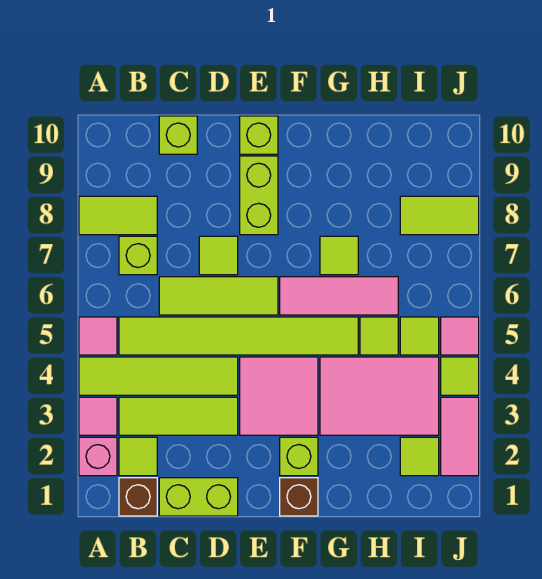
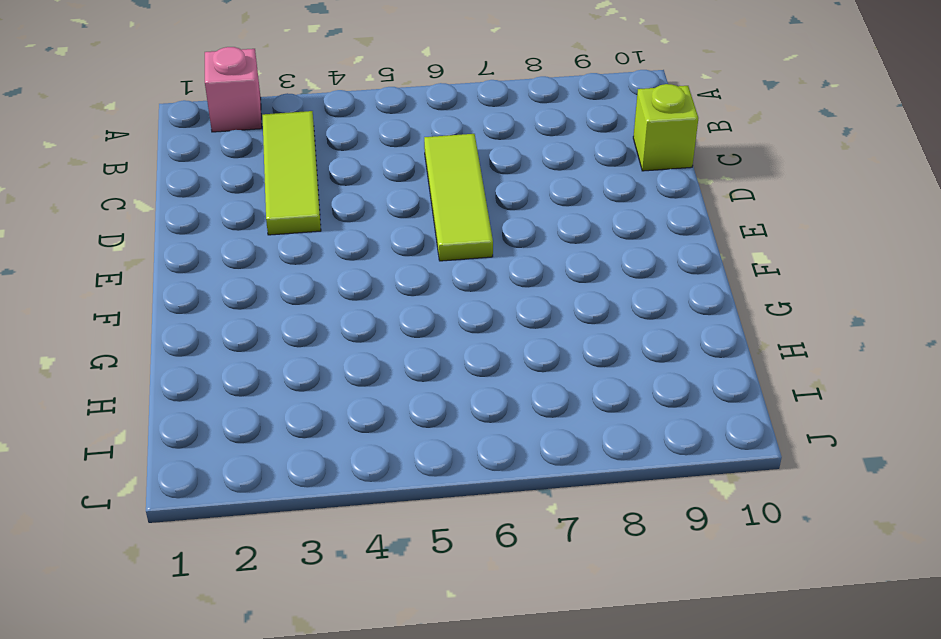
none -> pink 1x1 tile [79,397,117,435]
none -> lime 1x4 tile [79,357,238,395]
none -> pink 1x1 tile [79,317,117,355]

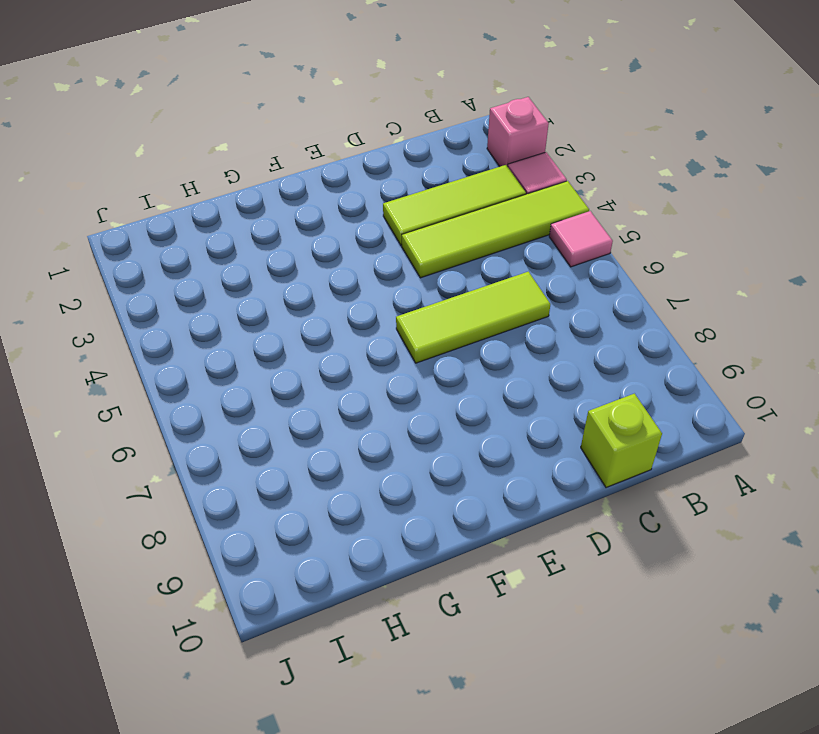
none -> lime 1x2 tile [79,196,157,235]
none -> brown 1x1 brick [119,478,157,516]
none -> lime 1x1 tile [119,437,157,476]

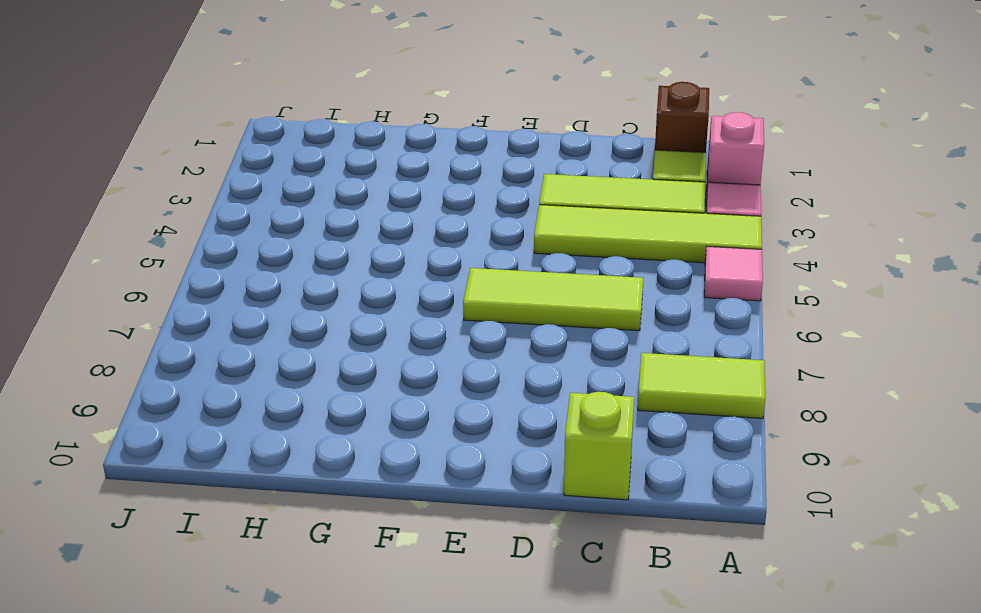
none -> lime 1x6 tile [119,317,358,355]
none -> lime 1x1 brick [119,236,157,275]
none -> lime 1x2 brick [159,478,238,516]

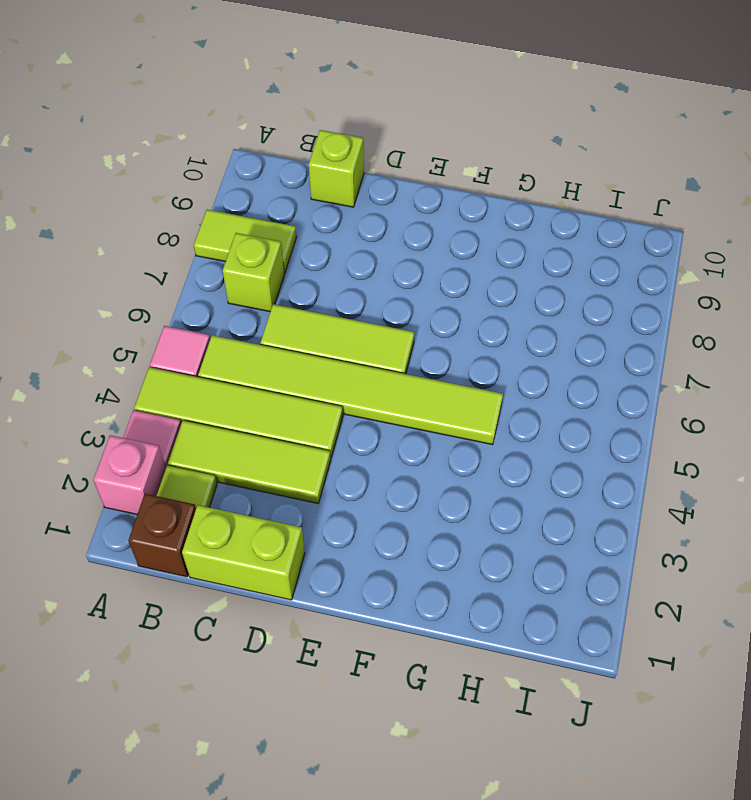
none -> lime 1x1 tile [199,236,238,275]
none -> pink 2x2 tile [240,357,318,435]
none -> lime 1x2 brick [240,156,278,235]

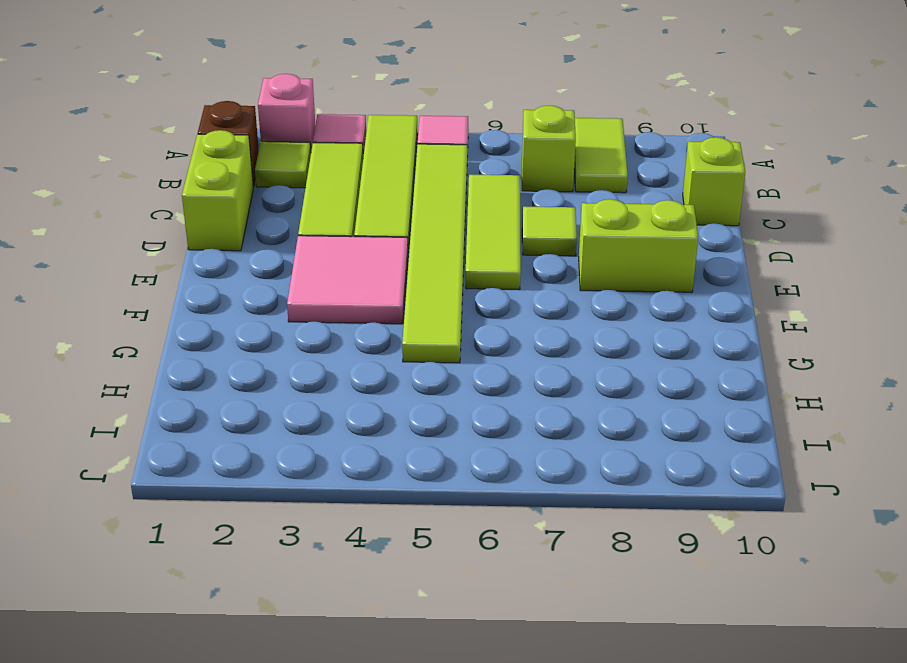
none -> lime 1x1 brick [240,116,278,154]
none -> brown 1x1 brick [280,478,318,516]
none -> lime 1x1 brick [280,437,318,476]

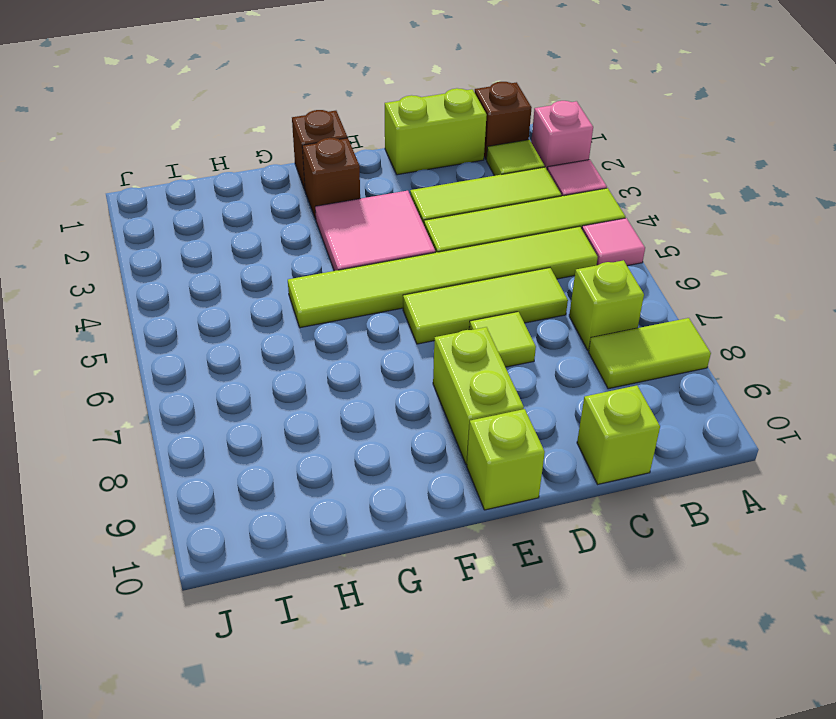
brown 1x1 brick [302,138,360,219] -> lime 1x1 brick [280,437,318,476]
none -> pink 1x3 tile [280,277,398,315]
none -> pink 2x3 tile [320,357,439,435]
none -> lime 1x1 tile [320,236,358,275]

